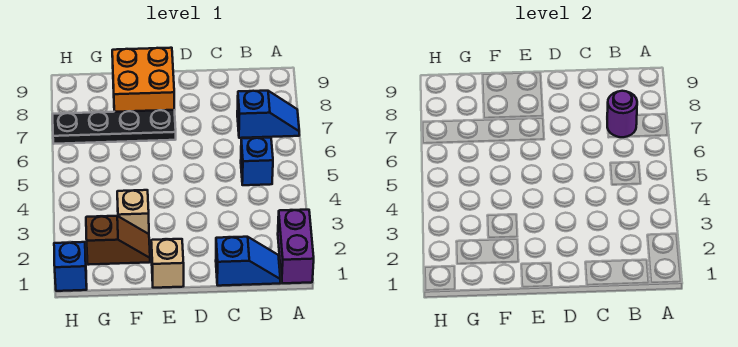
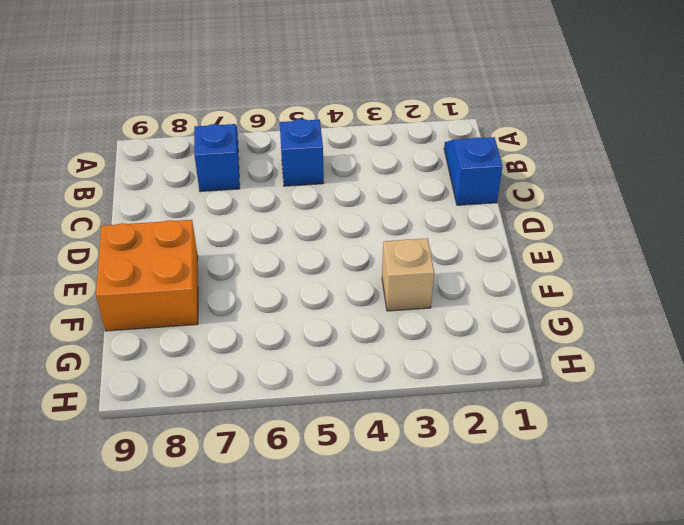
none -> purple 1x2 brick [278,210,314,283]
none -> tan 1x1 brick [151,239,184,288]

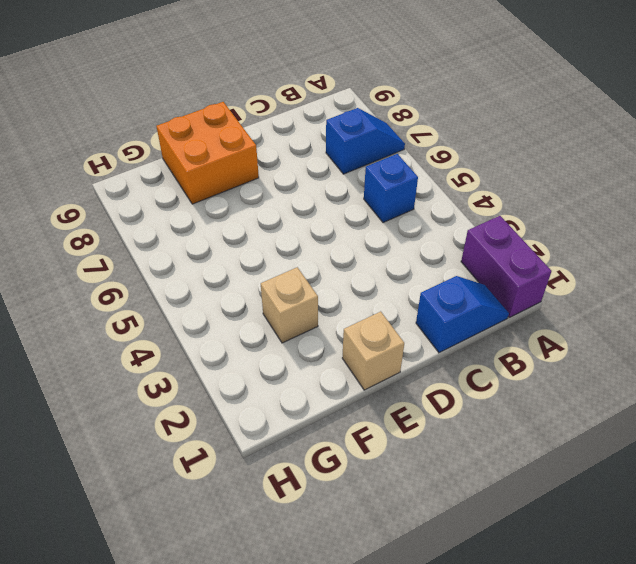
none -> black 1x4 plate [53,110,176,144]
none -> brown 1x2 slope [86,216,150,265]

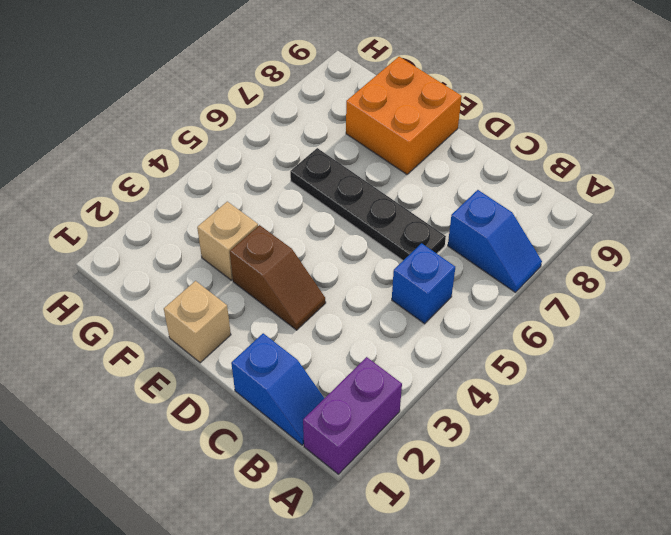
black 1x4 plate [290,148,446,260] -> black 1x4 plate moved to [53,110,176,144]
brown 1x2 slope [230,225,326,330] -> brown 1x2 slope moved to [86,216,150,265]
none -> blue 1x1 brick [54,242,87,291]
none -> purple 1x1 round brick [607,91,637,137]

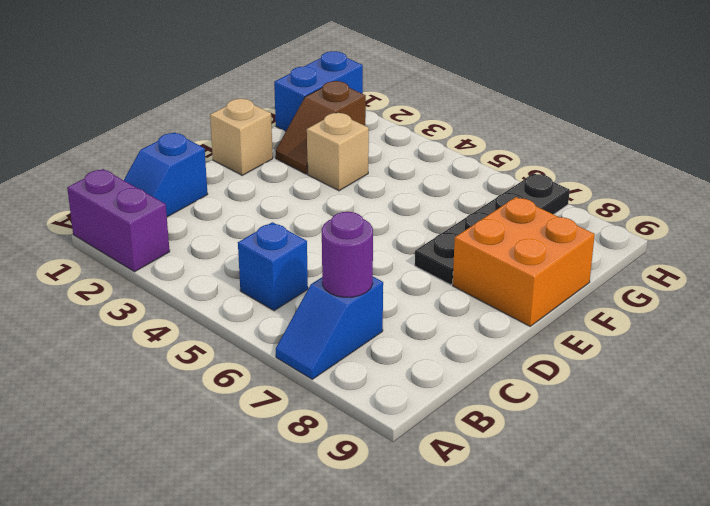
blue 1x2 brick [274,51,363,131] -> blue 1x1 brick [54,242,87,291]

